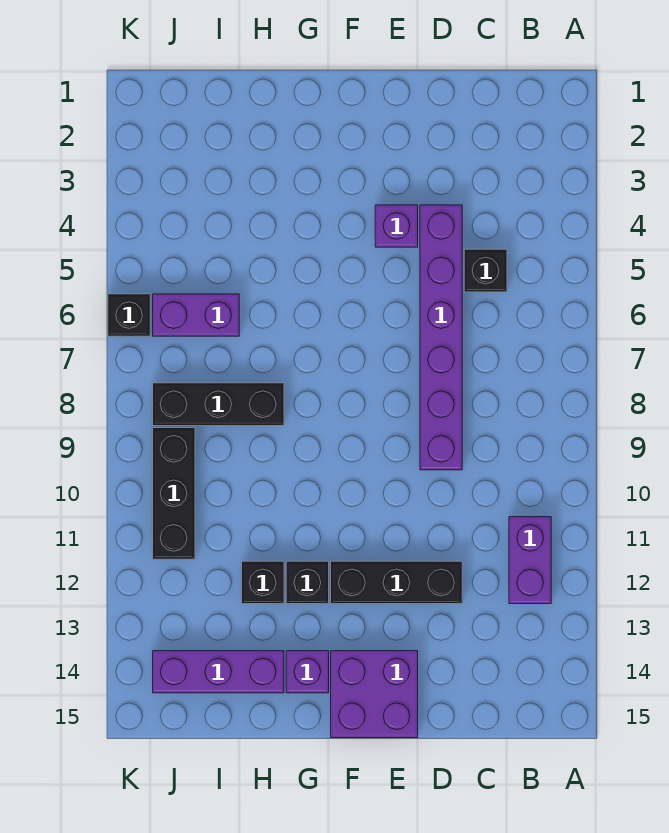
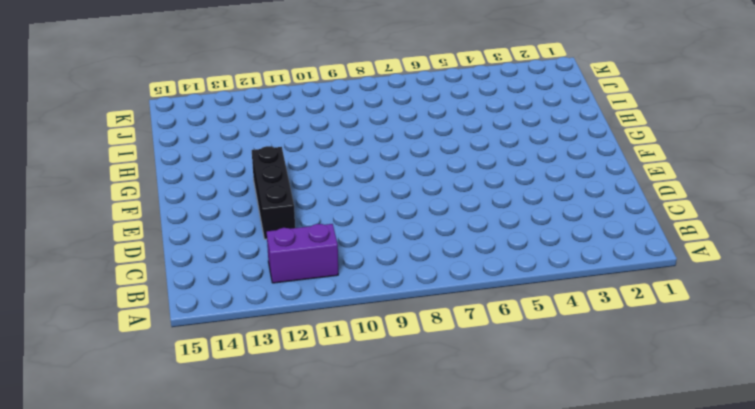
none -> black 1x1 brick [464,249,507,292]
none -> purple 1x6 brick [420,205,462,470]
none -> purple 1x1 brick [375,205,418,247]

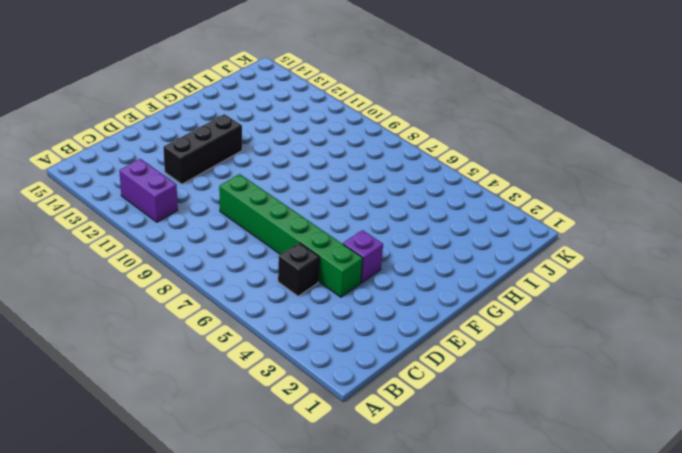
green 1x6 brick [219,174,363,297] -> purple 1x6 brick [420,205,462,470]
none -> purple 2x2 brick [331,651,418,738]
none -> black 1x1 brick [286,561,329,604]
none -> purple 1x1 brick [286,651,329,693]

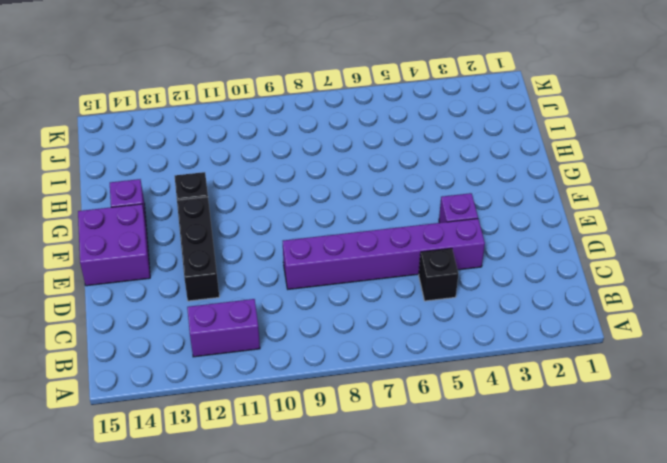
none -> black 1x3 brick [153,383,284,426]
none -> black 1x1 brick [242,561,284,604]
none -> purple 1x3 brick [153,651,284,693]

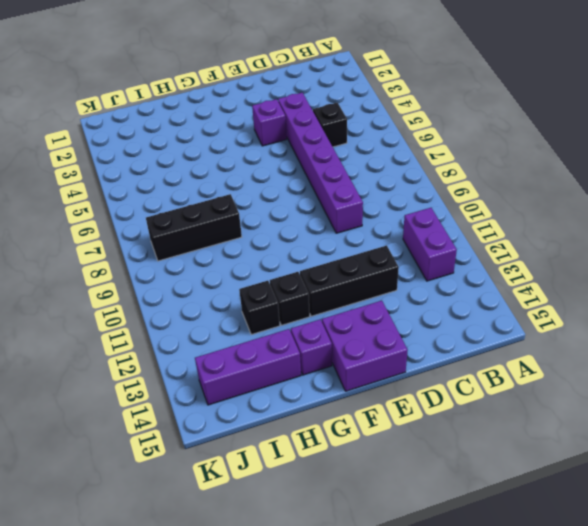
none -> purple 1x2 brick [153,294,239,336]
none -> black 1x3 brick [153,428,195,559]
none -> black 1x1 brick [108,294,150,336]

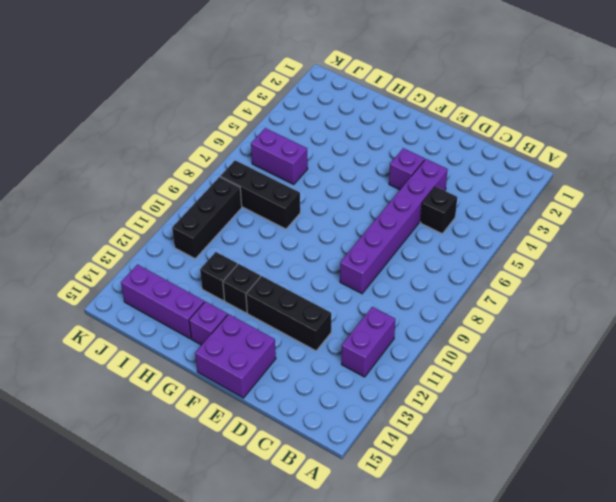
none -> black 1x1 brick [108,294,150,336]

